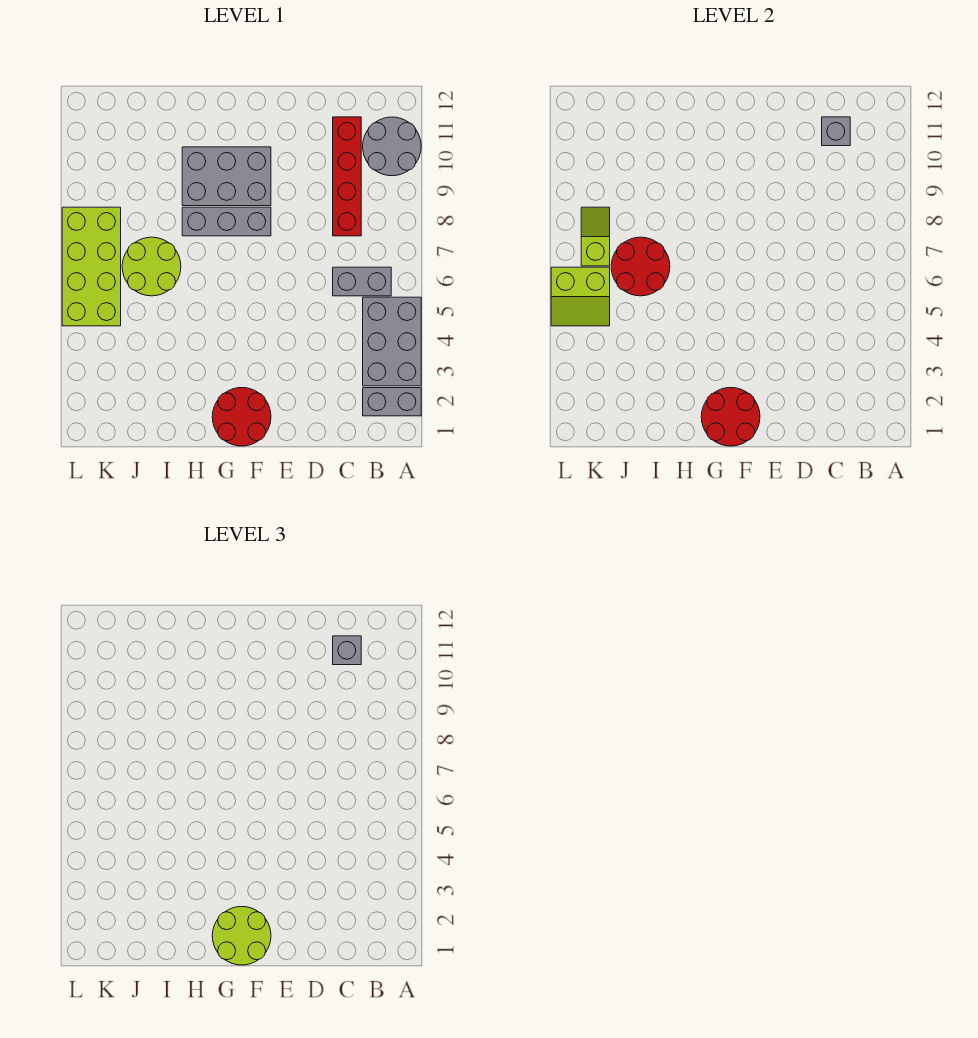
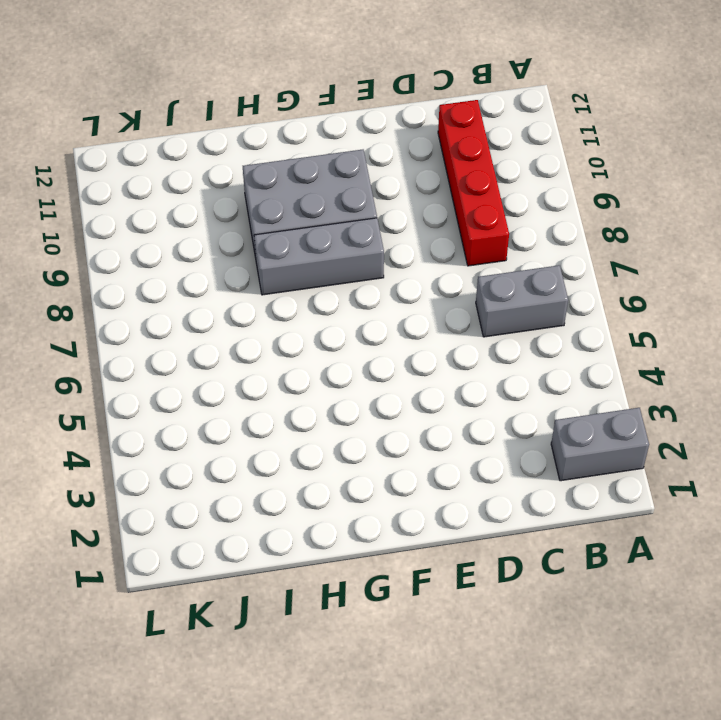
none -> grey 2x3 brick [363,297,421,386]
none -> grey 2x2 round brick [363,117,421,176]
none -> red 2x2 round brick [212,388,271,446]

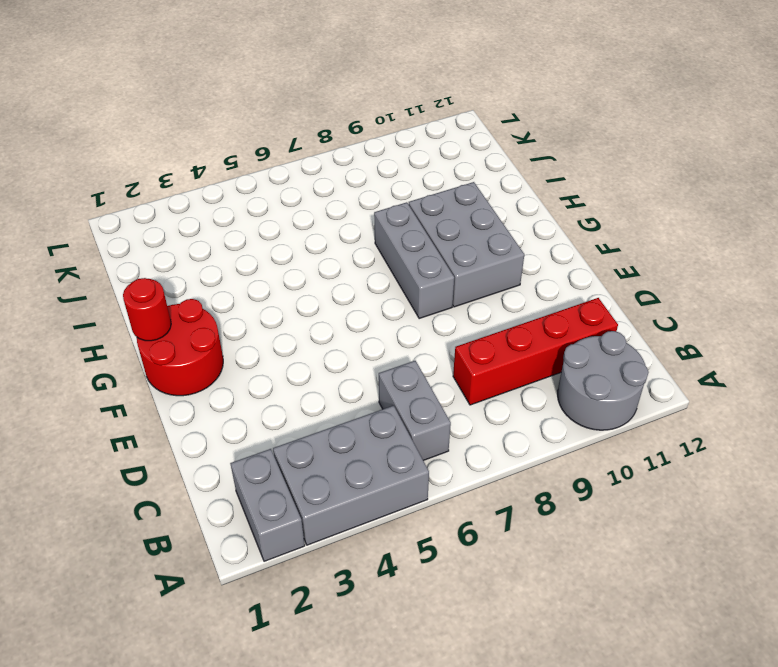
red 1x1 round brick [123,278,171,341] -> red 2x2 round brick [701,388,760,446]
none -> lime 2x2 round brick [122,237,181,296]
none -> lime 2x4 brick [62,207,121,326]
none -> grey 1x1 brick [822,117,850,146]

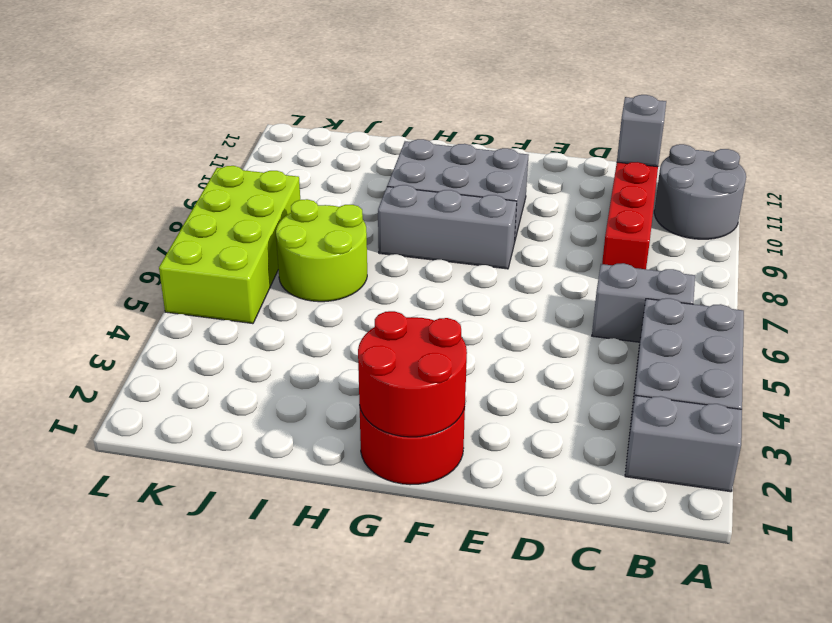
none -> red 2x2 round brick [611,237,670,296]
none -> lime 2x2 slope [551,267,610,326]
none -> lime 1x2 slope [581,207,610,266]

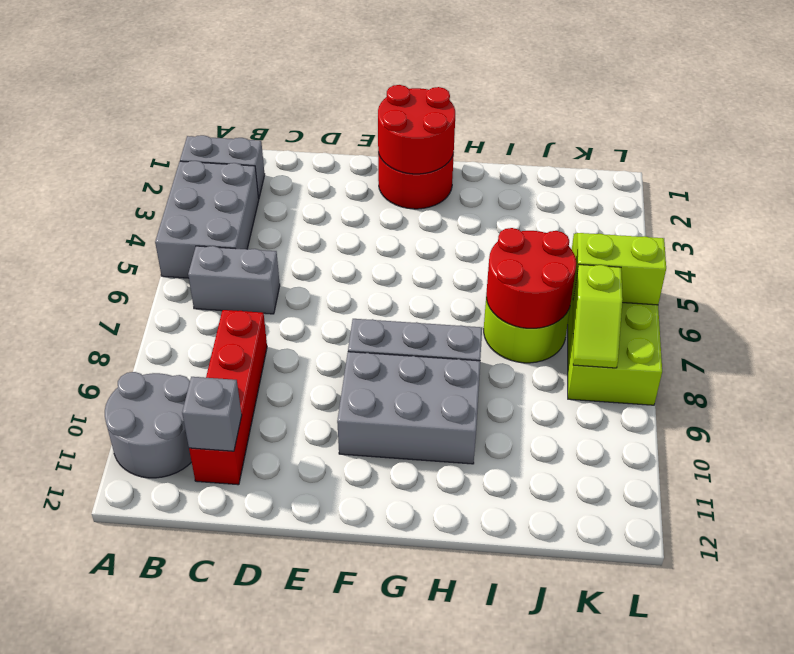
none -> grey 1x1 brick [333,636,361,665]
none -> lime 2x2 round brick [212,907,271,965]

